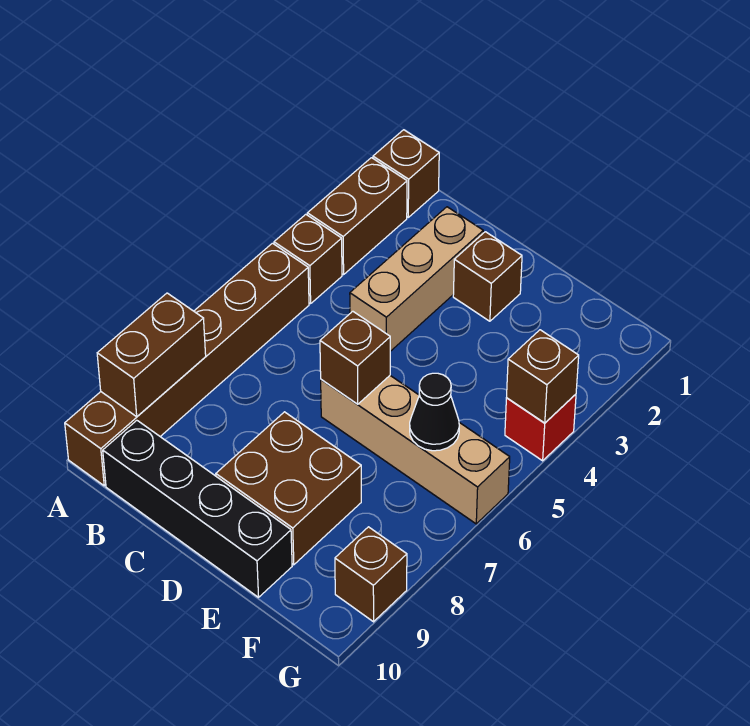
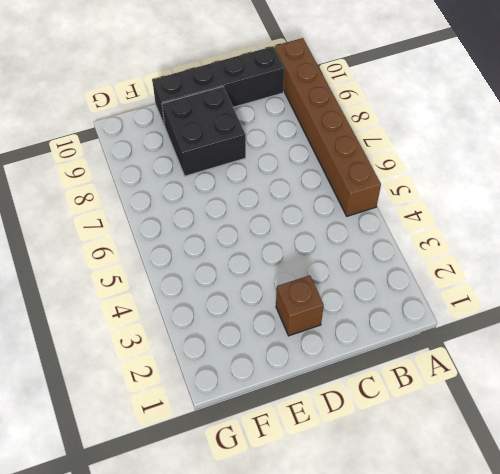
black 2x2 brick [162,86,246,176] -> brown 2x2 brick [216,412,361,565]
none -> brown 1x1 brick [373,130,439,217]
none -> brown 1x2 brick [307,158,407,275]
none -> brown 1x1 brick [274,214,342,304]

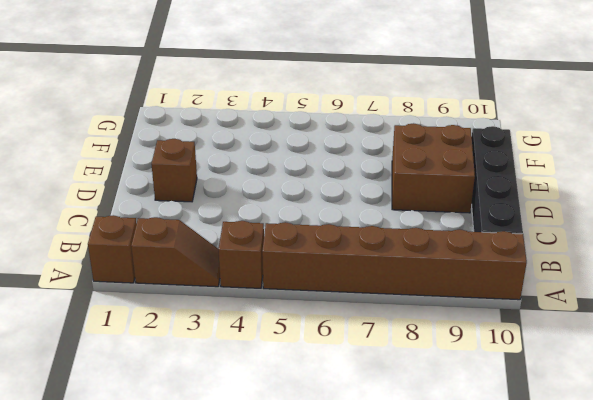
brown 1x2 slope [131,217,220,287] -> brown 1x2 brick [307,158,407,275]
none -> tan 1x3 brick [350,207,483,351]
none -> tan 1x4 brick [321,376,510,524]
none -> red 1x1 brick [505,394,576,461]

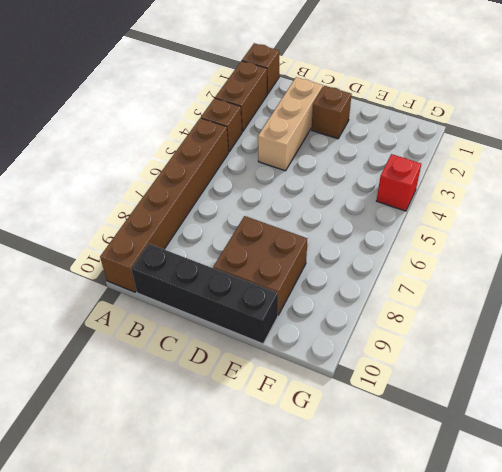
none -> tan 1x4 brick [321,376,510,524]
none -> brown 1x1 brick [335,527,407,622]
none -> brown 1x2 brick [97,293,206,417]

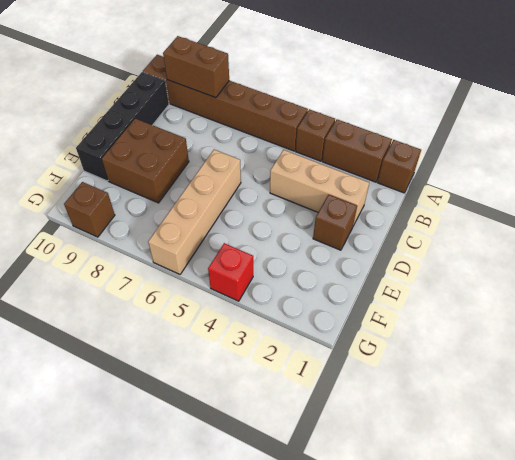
none -> brown 1x1 brick [320,311,390,404]
none -> black 1x1 cone [410,373,459,451]
none -> brown 1x1 brick [507,330,579,423]

